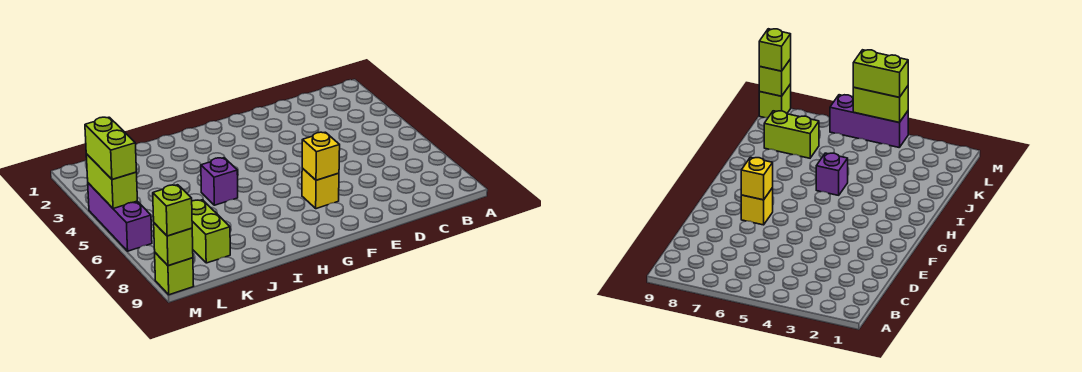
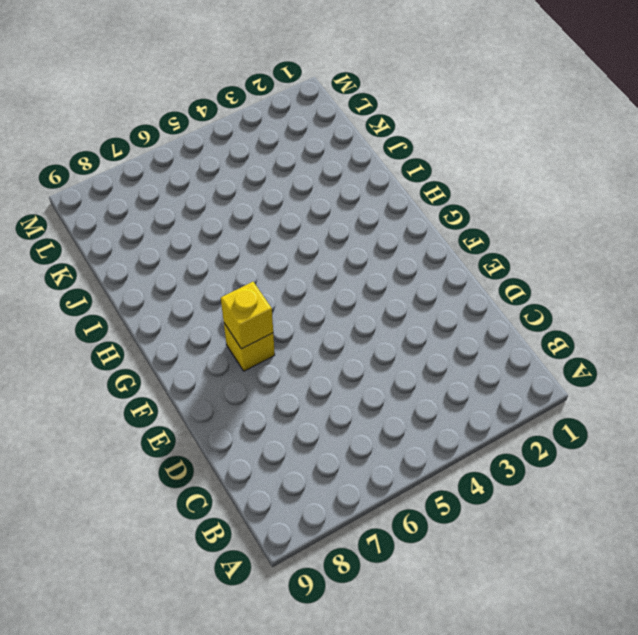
none -> purple 1x1 brick [201,158,238,205]
none -> lime 1x2 brick [192,200,230,263]

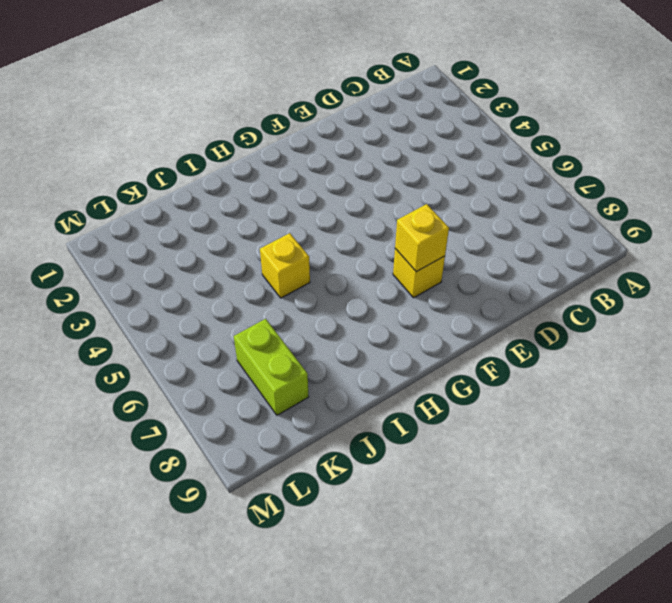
yellow 1x1 brick [260,233,310,298] -> purple 1x1 brick [201,158,238,205]
none -> purple 1x3 brick [88,183,152,251]
none -> lime 1x1 brick [155,253,194,295]

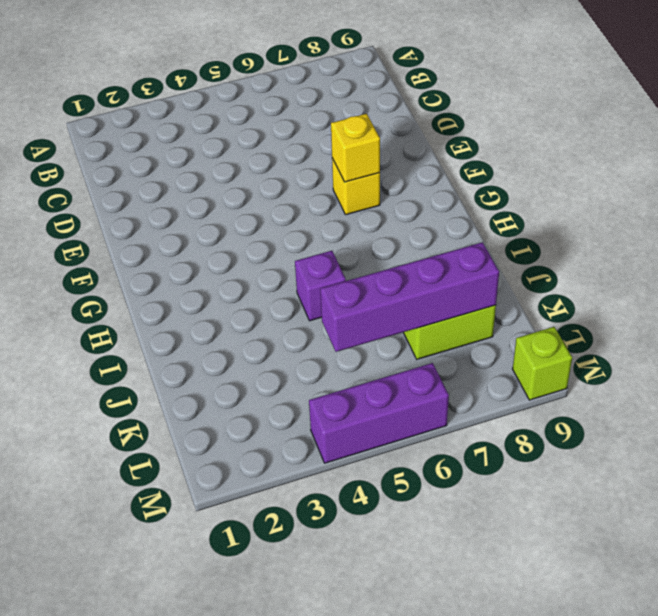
purple 1x4 brick [320,242,499,352] -> none
none -> lime 1x2 brick [86,154,137,209]
none -> lime 1x1 brick [154,223,193,266]

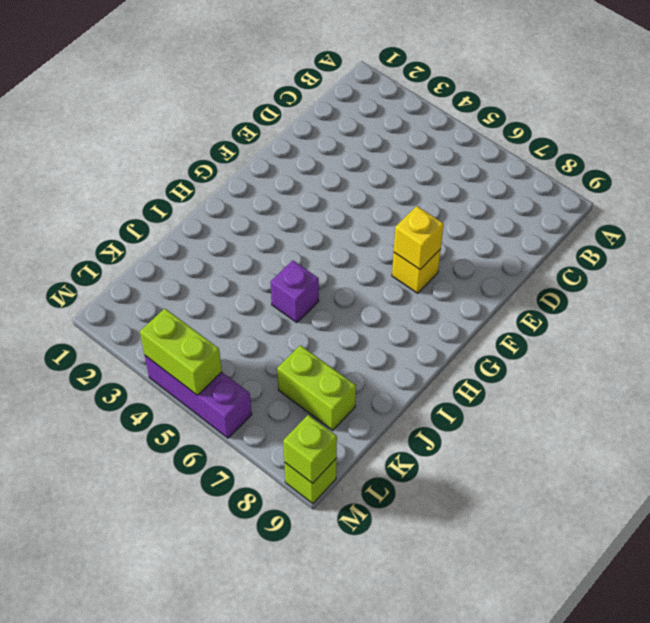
none -> lime 1x2 brick [85,117,136,179]
none -> lime 1x1 brick [153,185,192,236]

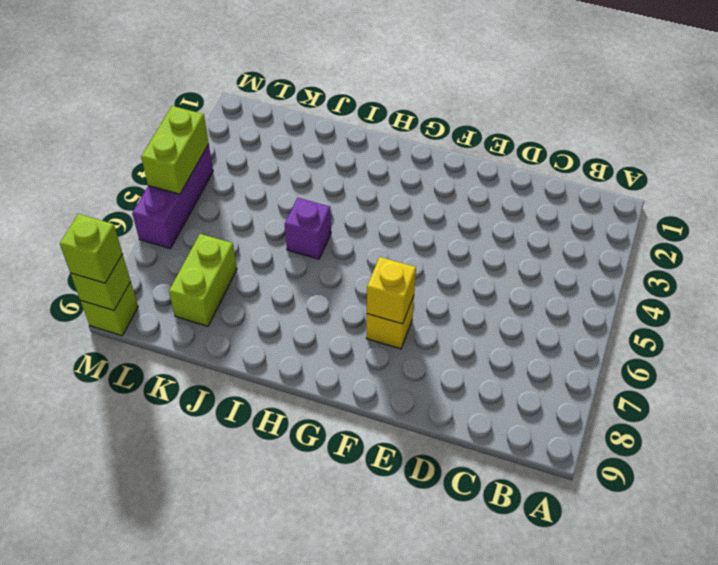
none -> lime 1x2 brick [85,117,136,179]

